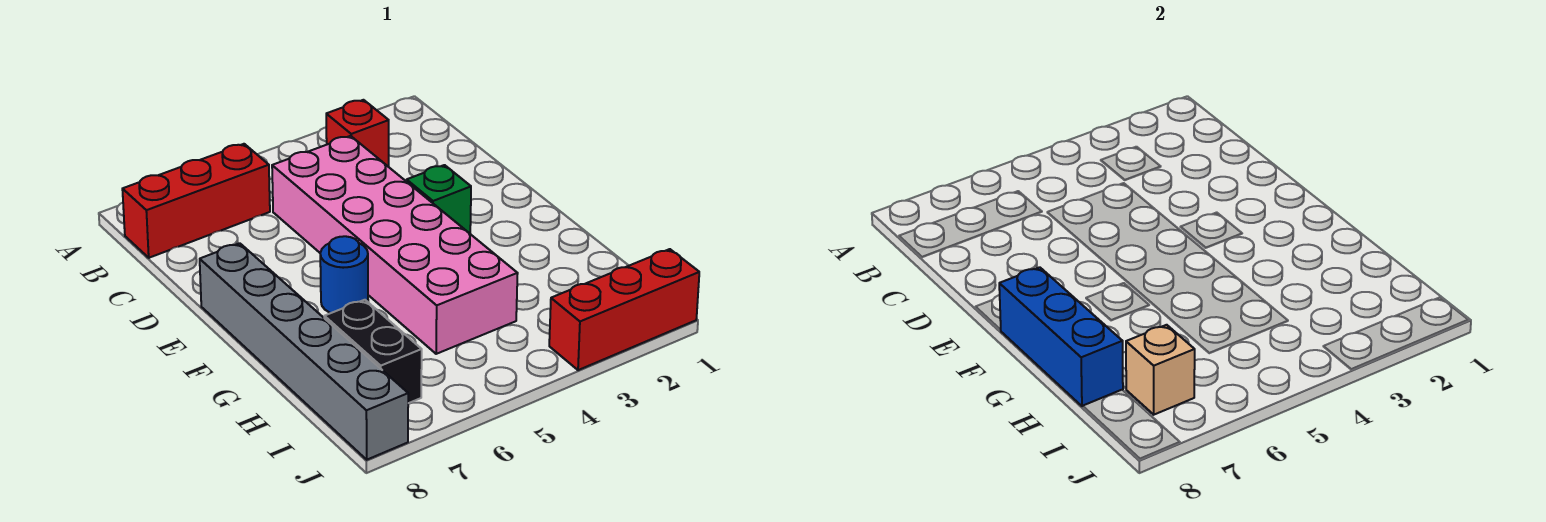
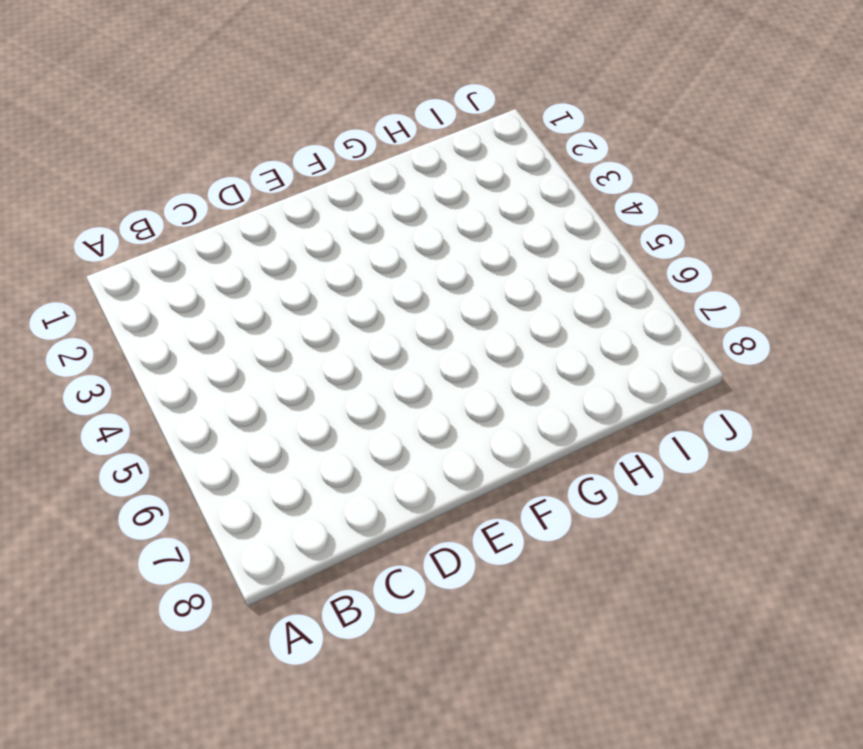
none -> red 1x1 brick [326,100,389,167]
none -> red 1x3 brick [122,144,270,258]

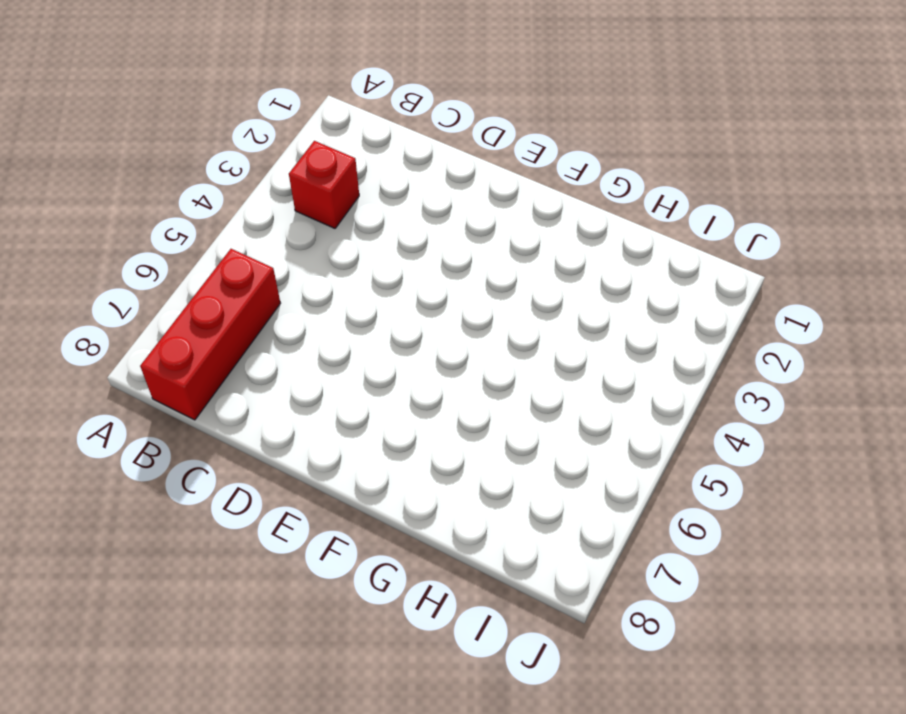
none -> pink 2x6 brick [272,136,518,354]
none -> green 1x1 brick [407,165,471,233]

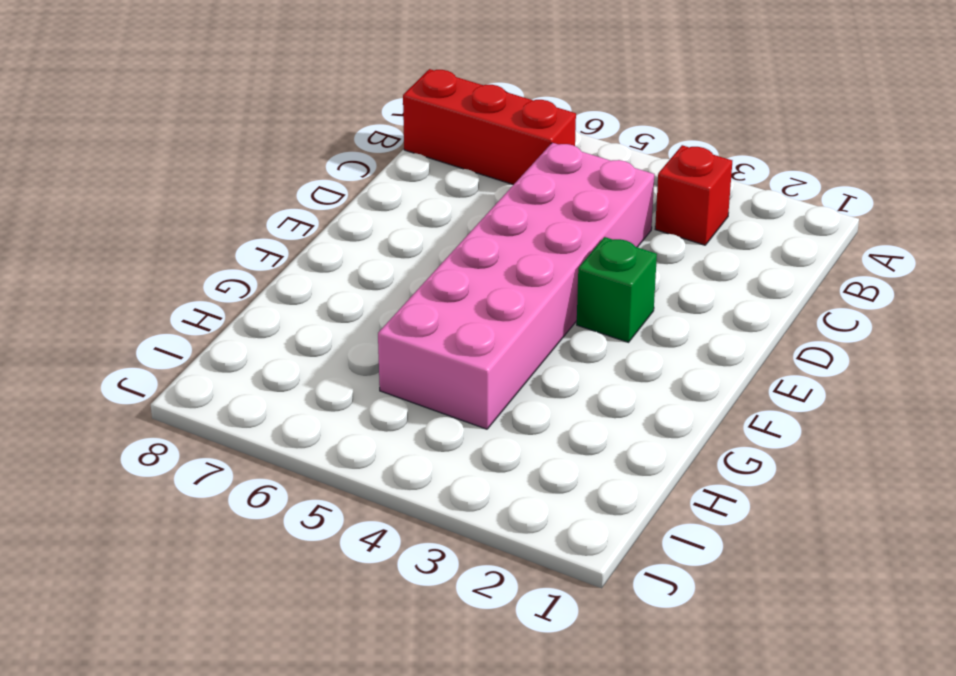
none -> grey 1x6 brick [200,243,408,460]
none -> blue 1x1 round brick [320,236,368,313]

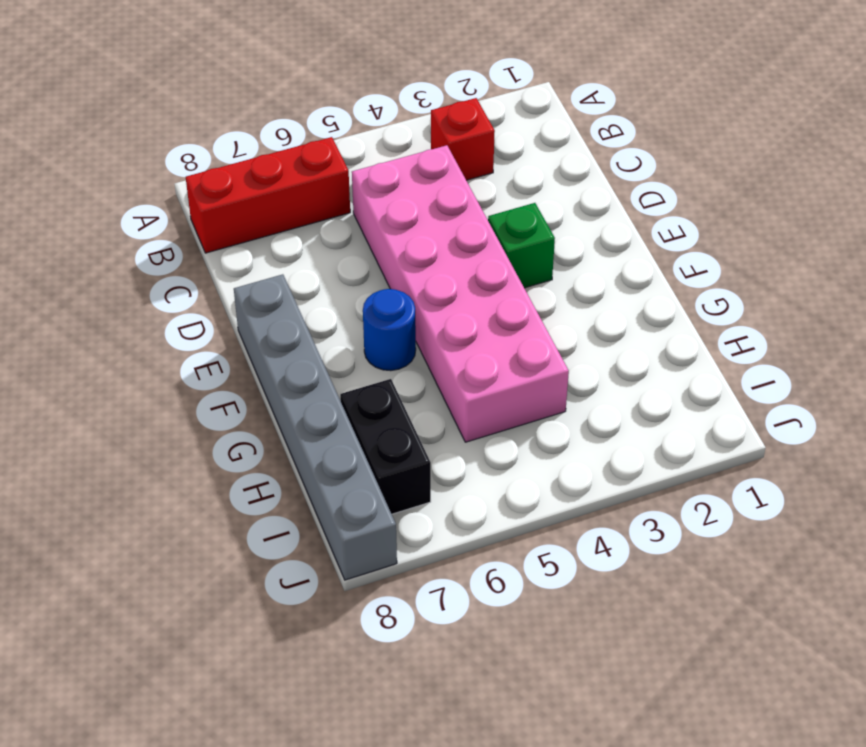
none -> red 1x3 brick [549,249,699,370]
none -> blue 1x3 brick [999,267,1123,406]

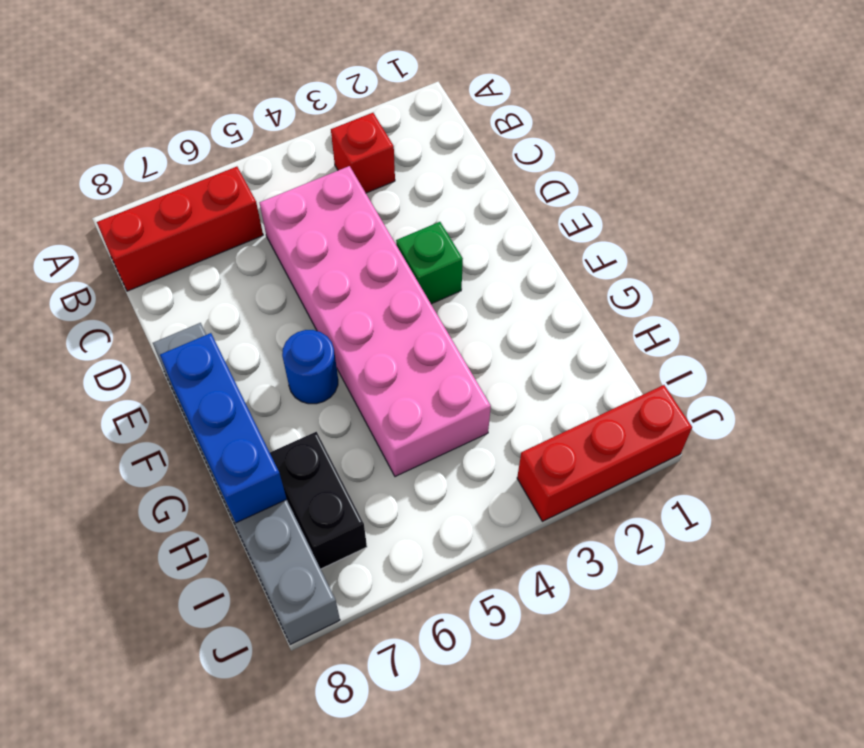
none -> tan 1x1 brick [1126,325,1195,415]

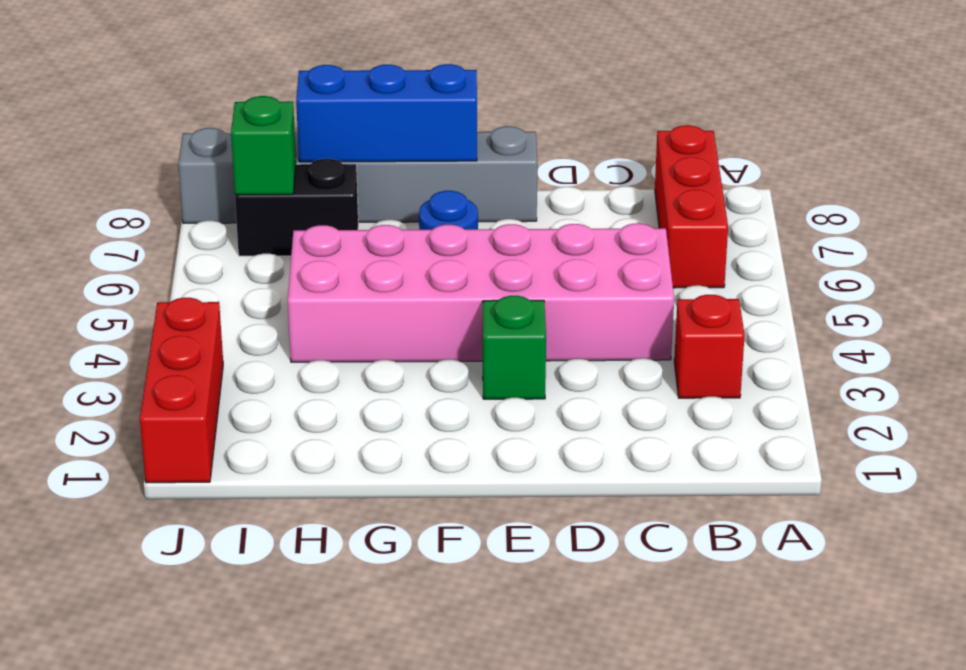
green 1x1 brick [231,96,296,195] -> tan 1x1 brick [1126,325,1195,415]

